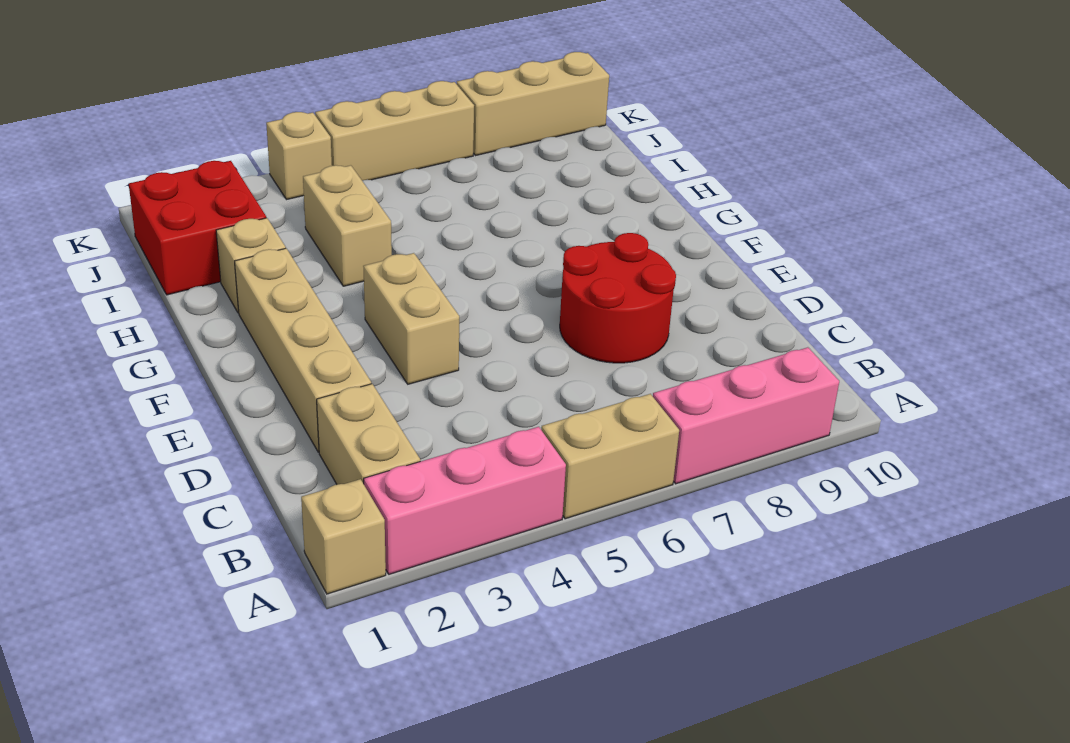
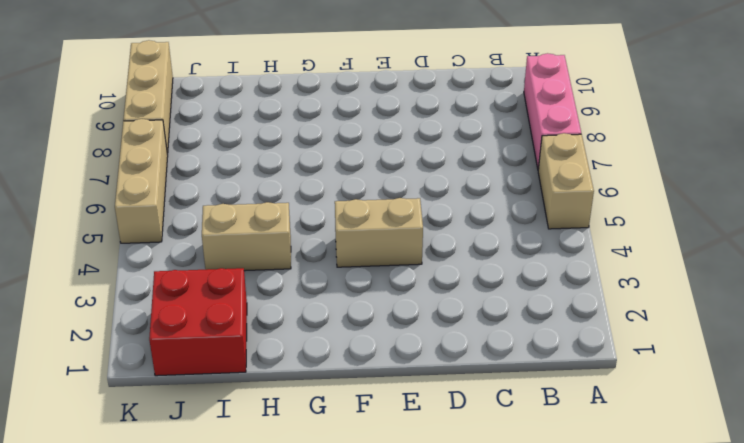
none -> tan 1x1 brick [301,479,386,594]
none -> pink 1x3 brick [364,427,566,574]
none -> tan 1x2 brick [317,384,420,484]

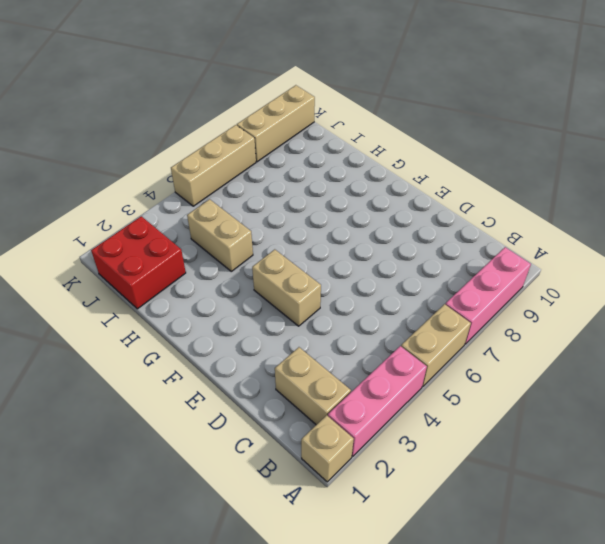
none -> tan 1x4 brick [235,248,371,452]
none -> red 2x2 round brick [560,233,676,363]
none -> tan 1x1 brick [216,218,286,313]

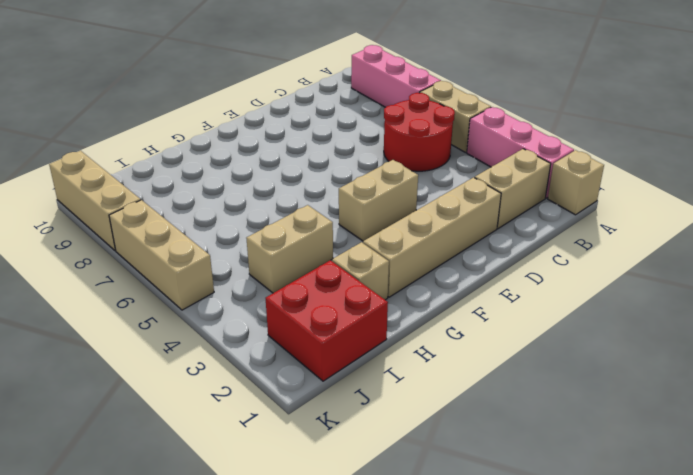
red 2x2 round brick [384,93,455,171] -> red 2x2 round brick moved to [560,233,676,363]
none -> tan 1x1 brick [266,112,332,200]

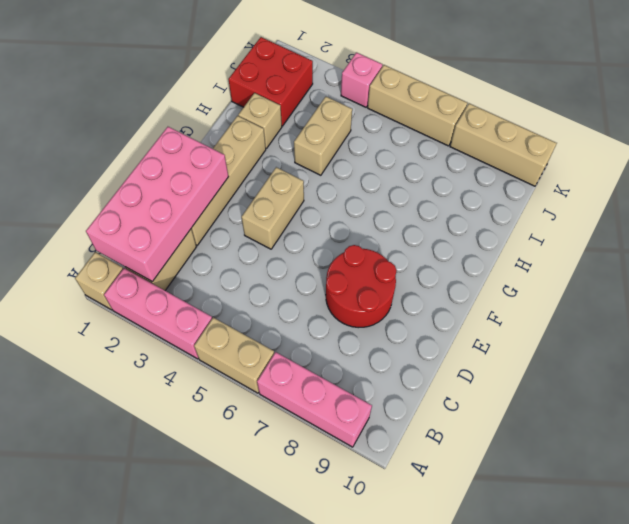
pink 2x4 brick [86,127,229,282] -> none
pink 1x1 brick [341,53,382,107] -> tan 1x1 brick [266,112,332,200]

